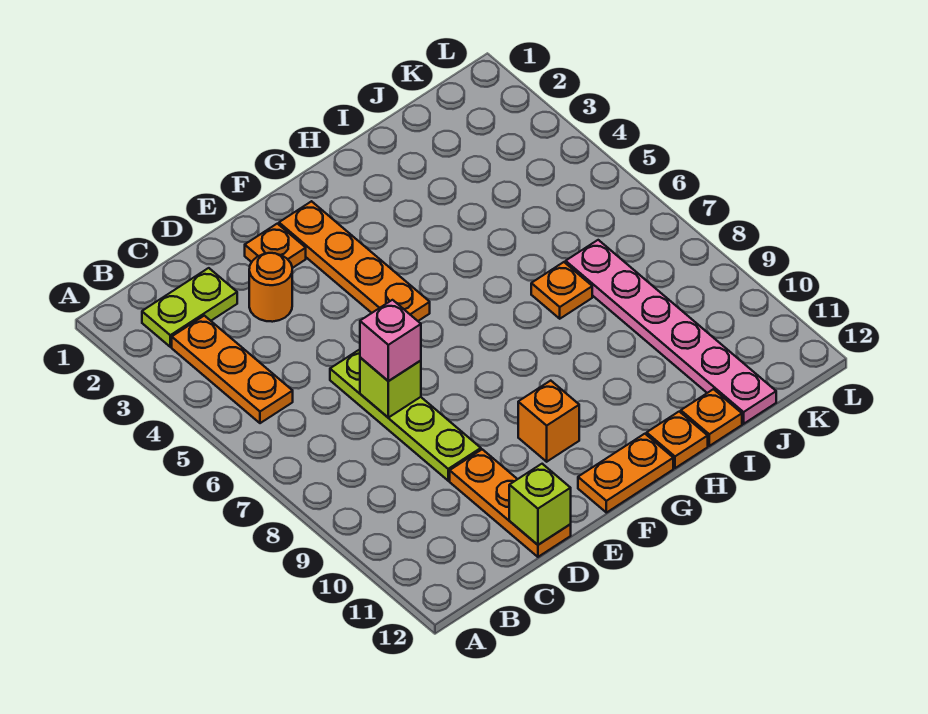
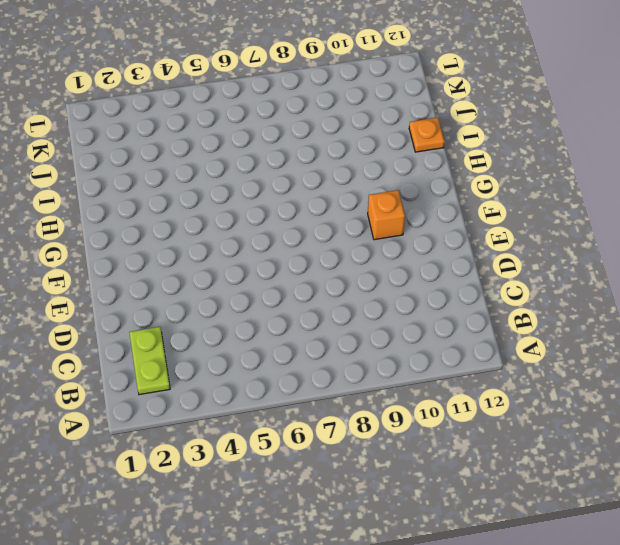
none -> orange 1x3 plate [172,316,293,423]
none -> orange 1x1 round brick [249,253,292,322]
none -> lime 1x4 plate [330,349,481,481]

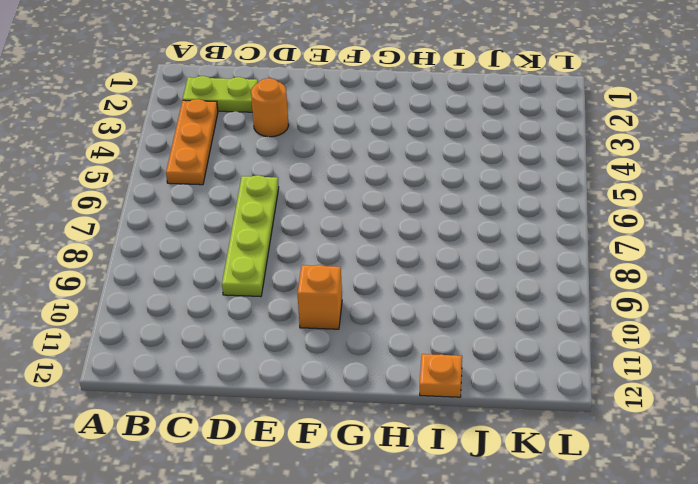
none -> orange 1x3 plate [450,449,571,557]
none -> orange 1x1 plate [245,224,306,268]
none -> orange 1x4 plate [279,201,430,321]

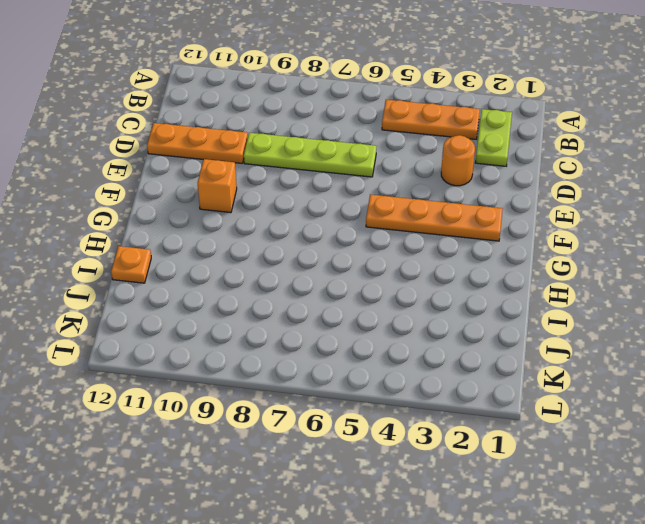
none -> orange 1x1 plate [245,224,306,268]
none -> orange 1x2 plate [578,434,673,513]
none -> orange 1x1 plate [647,412,708,468]

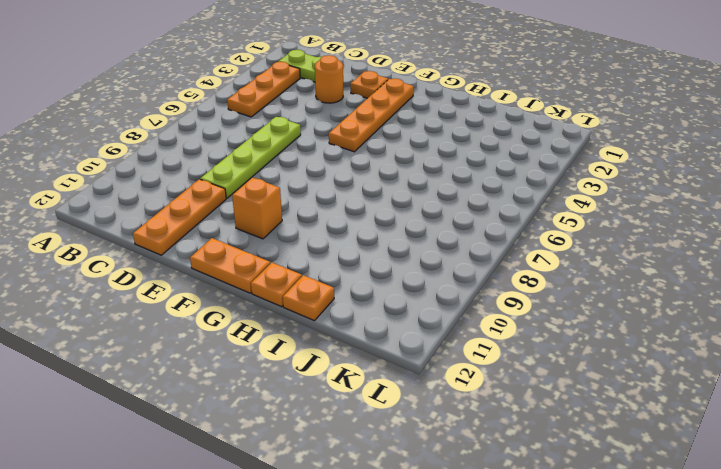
none -> orange 1x1 plate [531,262,592,319]
none -> pink 1x6 plate [566,240,776,424]
none -> lime 1x1 brick [360,357,421,418]

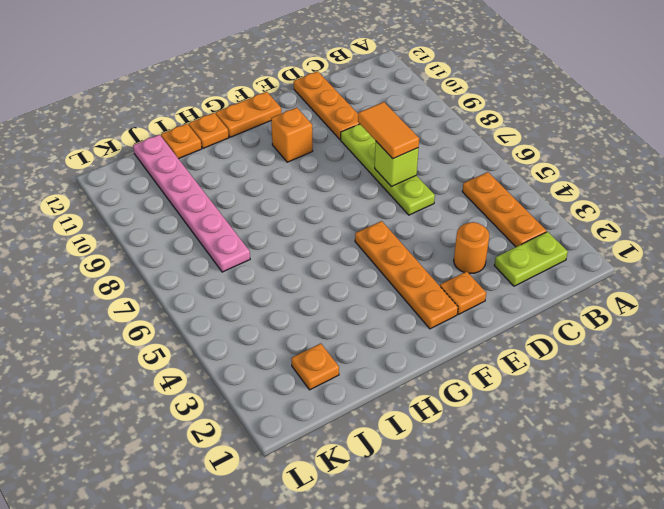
orange 1x2 tile [358,102,419,159] -> pink 1x1 brick [360,300,421,381]
orange 1x1 plate [291,343,339,390] -> orange 1x1 plate moved to [531,262,592,319]
none -> lime 1x1 brick [509,464,571,545]

